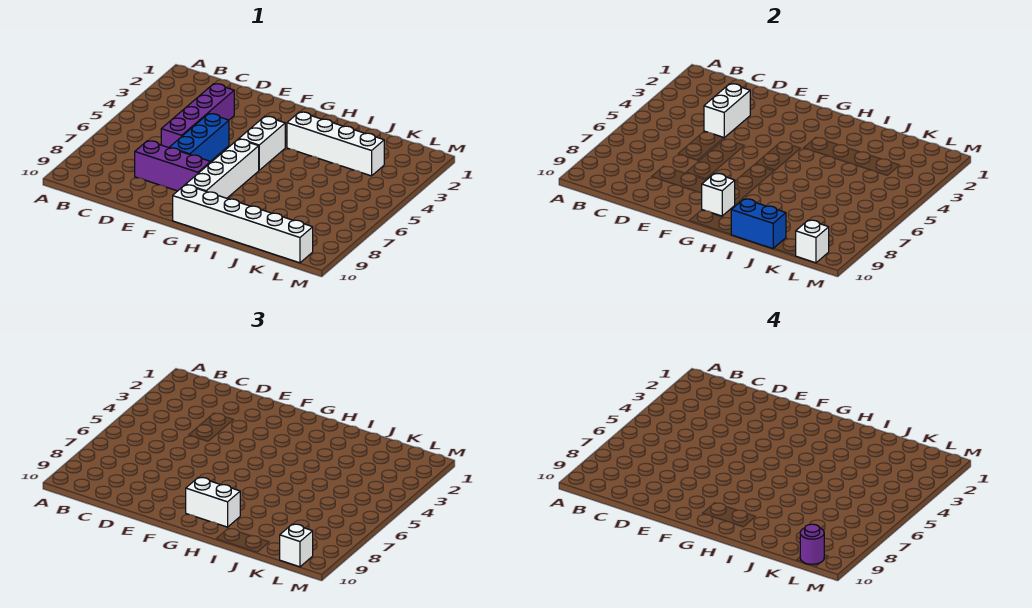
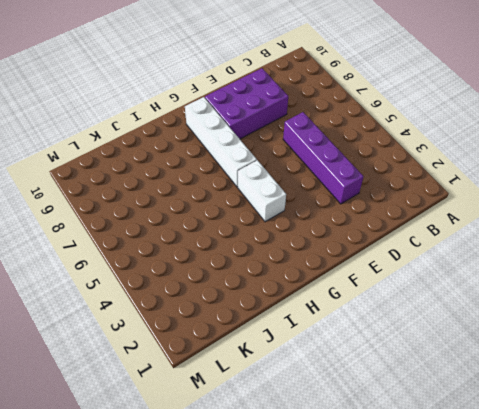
purple 2x3 brick [205,68,288,139] -> purple 1x3 brick [135,141,211,191]
none -> blue 1x3 brick [169,114,229,161]
none -> white 1x6 brick [173,185,313,263]
none -> white 1x4 brick [287,112,384,176]

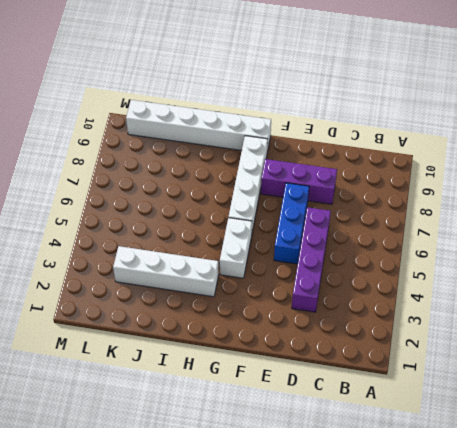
none -> white 1x2 brick [704,84,750,138]
none -> white 1x1 brick [702,173,735,216]
none -> blue 1x2 brick [731,199,786,249]

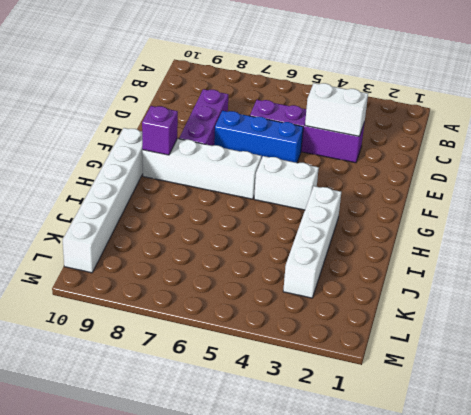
purple 1x1 brick [142,106,178,155] -> white 1x1 brick [702,173,735,216]
none -> blue 1x2 brick [731,199,786,249]
none -> white 1x1 brick [796,220,829,263]
none -> white 1x2 brick [186,477,240,527]

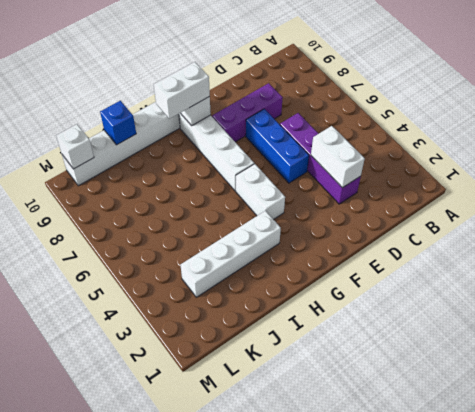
blue 1x1 brick [100,101,136,145] -> blue 1x2 brick [731,199,786,249]
none -> white 1x1 brick [280,524,313,567]
none -> purple 1x1 round brick [800,524,824,564]

